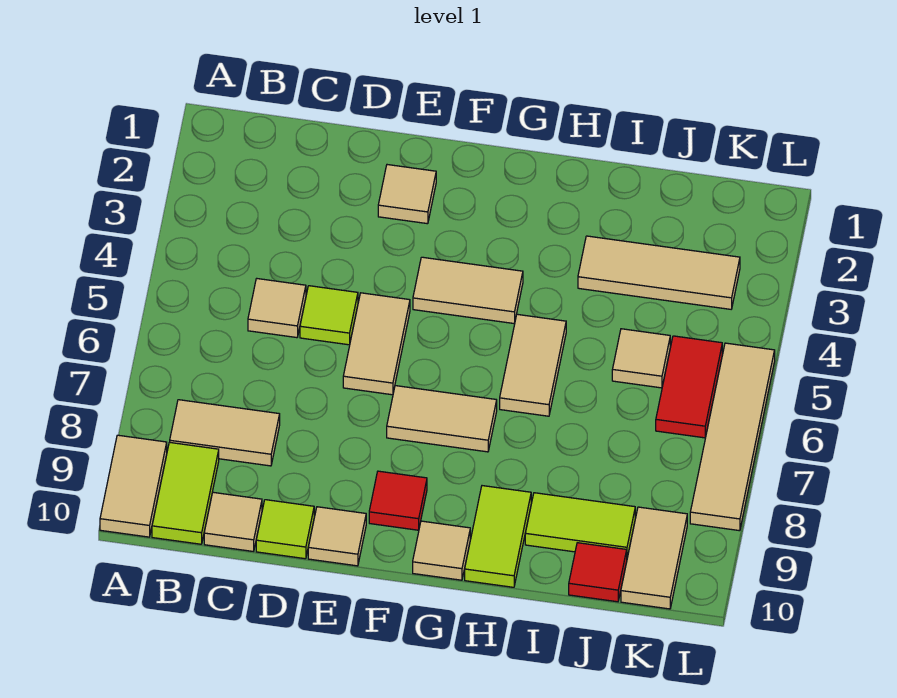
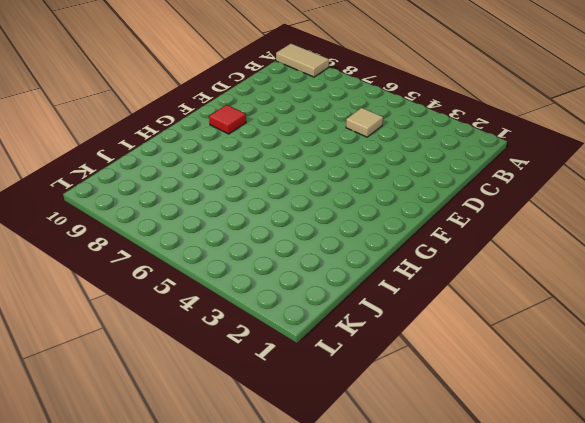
none -> tan 1x2 tile [170,400,280,466]
none -> lime 1x2 tile [152,442,219,544]
none -> tan 1x1 tile [204,492,262,551]

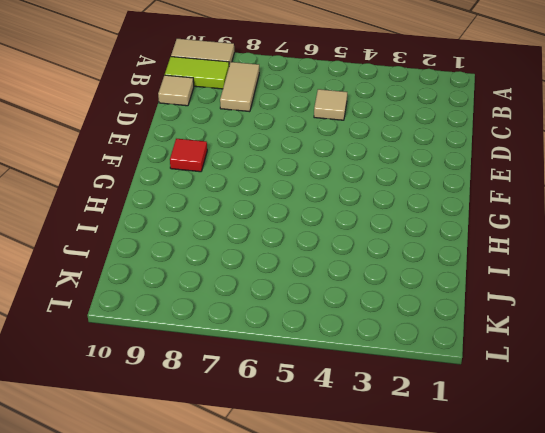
none -> lime 1x1 tile [300,286,358,345]
none -> lime 1x1 tile [256,500,314,559]
none -> tan 1x1 tile [378,165,436,224]

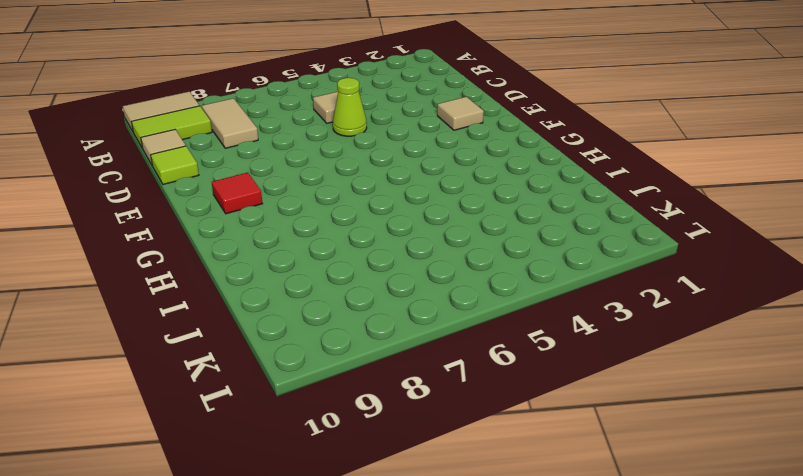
lime 1x1 cone [333,78,367,136] -> lime 1x1 tile [300,286,358,345]
none -> tan 1x2 tile [343,293,410,395]
none -> tan 1x1 tile [308,507,366,566]
none -> tan 1x2 tile [413,257,523,324]

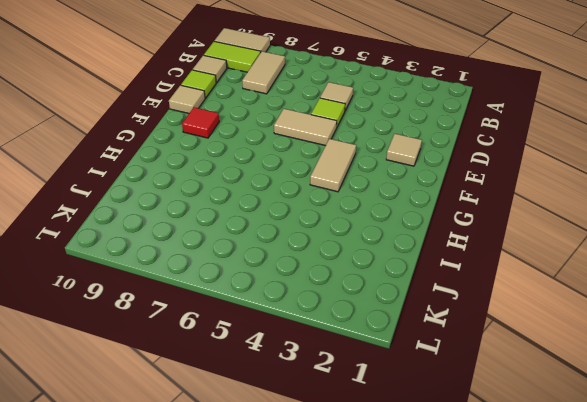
none -> tan 1x2 tile [387,386,497,452]
none -> tan 1x1 tile [413,521,470,580]
none -> tan 1x2 tile [500,314,566,416]

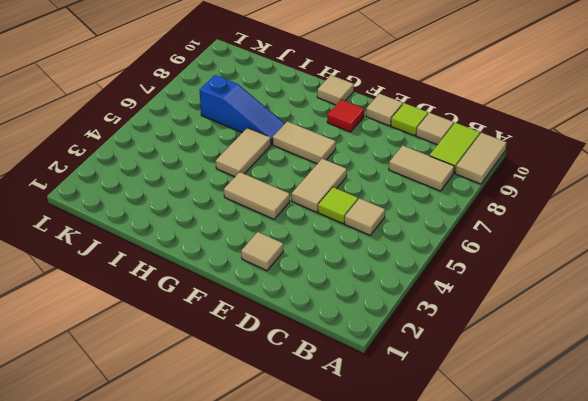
blue 1x3 slope [199,75,285,145] -> none
none -> lime 1x2 tile [465,486,531,587]
none -> tan 1x3 tile [578,236,740,309]
none -> lime 1x2 tile [525,493,635,557]

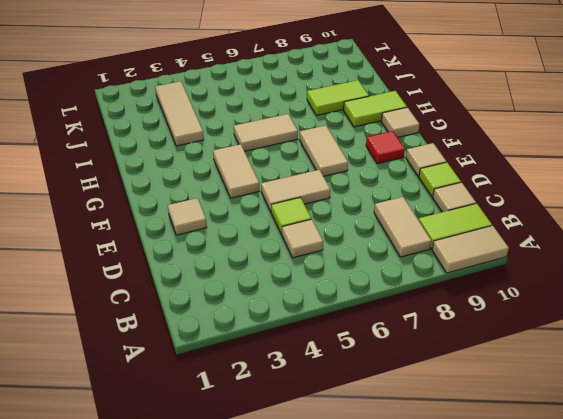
lime 1x2 tile [307,80,369,115] -> lime 1x2 tile turned to [525,493,635,557]
none -> tan 1x1 tile [612,329,670,388]
none -> red 1x1 tile [569,543,627,602]
none -> red 1x2 tile [656,336,722,438]

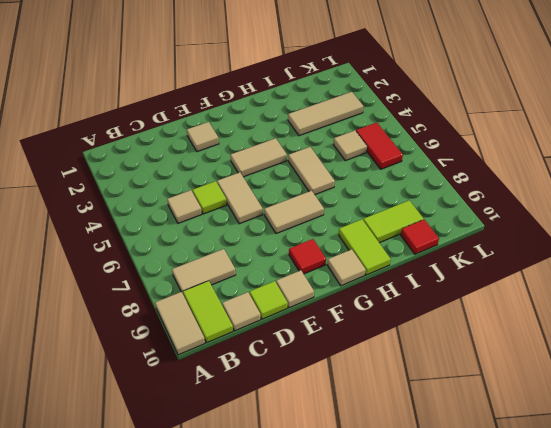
none -> tan 1x2 tile [621,507,687,609]
none -> tan 1x4 tile [690,343,775,531]

